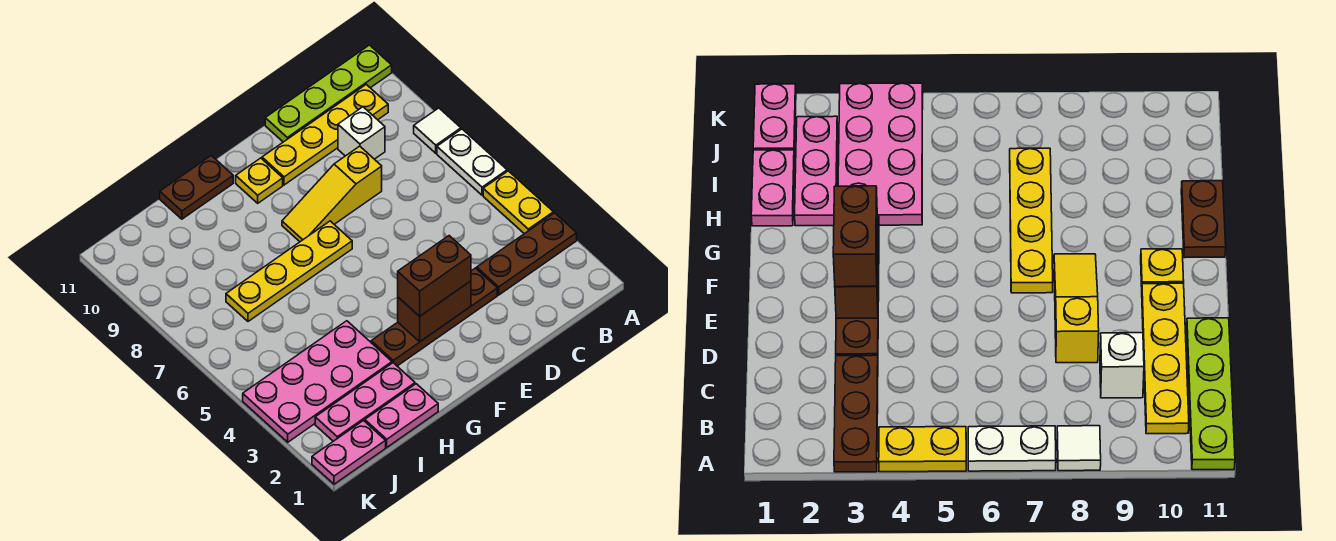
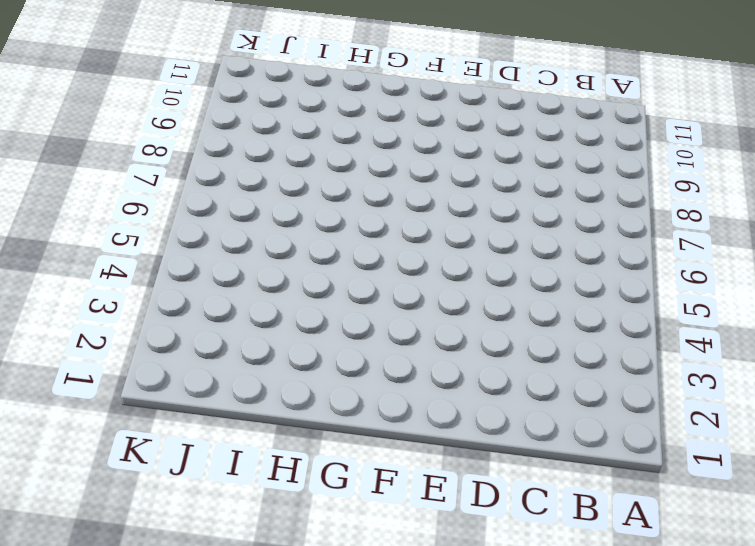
none -> brown 1x3 plate [477,213,577,295]
none -> yellow 1x2 plate [483,171,553,234]
none -> white 1x2 plate [437,129,507,195]

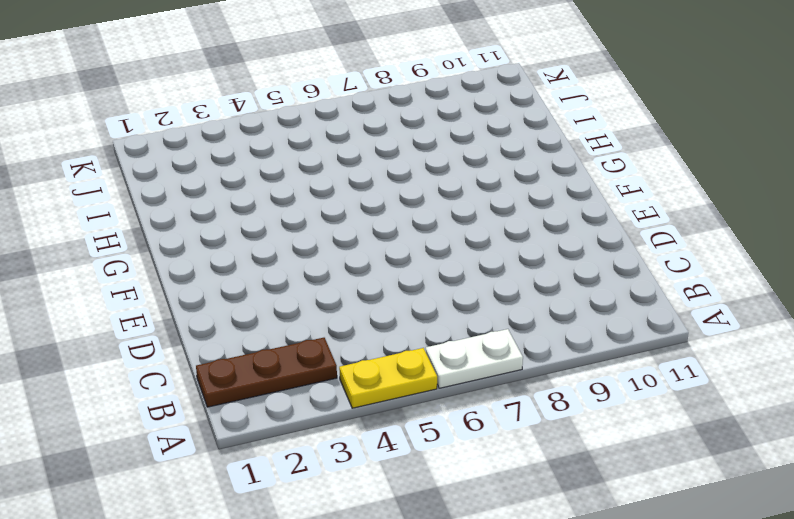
brown 1x3 plate [196,338,337,407] -> brown 1x3 plate turned to [477,213,577,295]
none -> white 1x1 tile [414,108,461,153]
none -> lime 1x4 plate [265,45,392,142]
none -> yellow 1x4 plate [262,84,388,185]

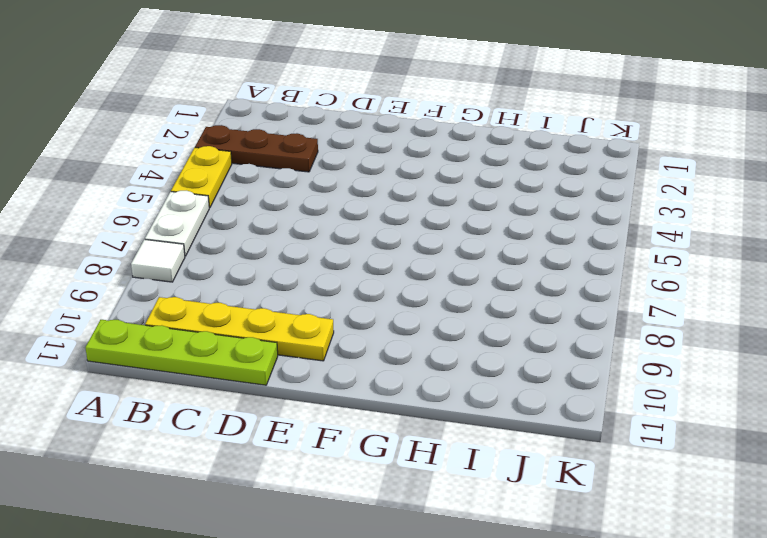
none -> white 1x1 brick [338,107,385,159]
none -> brown 1x4 plate [371,268,497,366]
none -> yellow 1x3 slope [282,146,382,242]

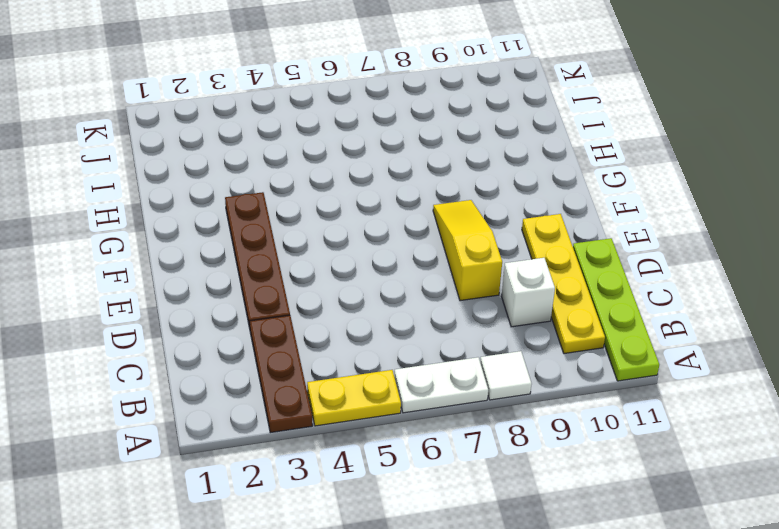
none -> yellow 1x4 plate [226,221,352,321]
none -> yellow 1x1 plate [236,158,283,203]
none -> brown 1x2 plate [160,156,233,219]

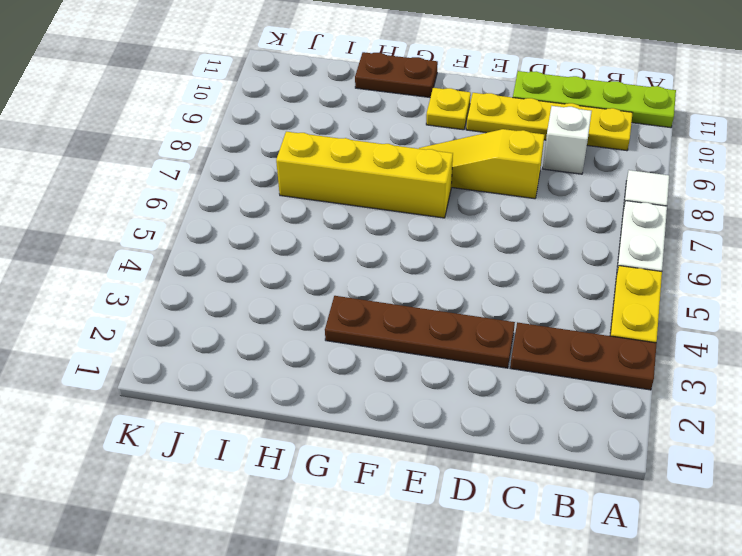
yellow 1x4 brick [276,132,453,218] -> yellow 1x4 plate [226,221,352,321]
none -> pink 1x2 plate [365,384,438,447]
none -> pink 1x3 plate [315,363,415,441]
none -> pink 2x4 plate [243,321,392,442]

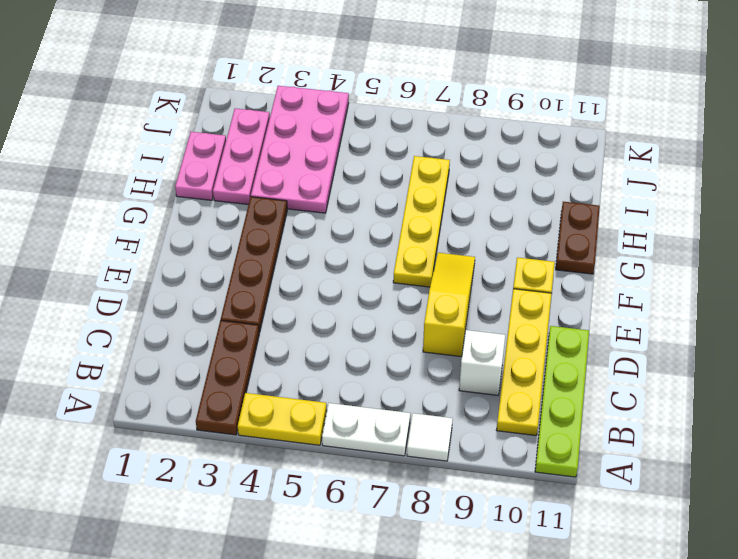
none -> pink 1x2 plate [312,421,386,484]
none -> brown 1x2 brick [398,281,471,342]
none -> brown 1x2 brick [398,236,471,316]

